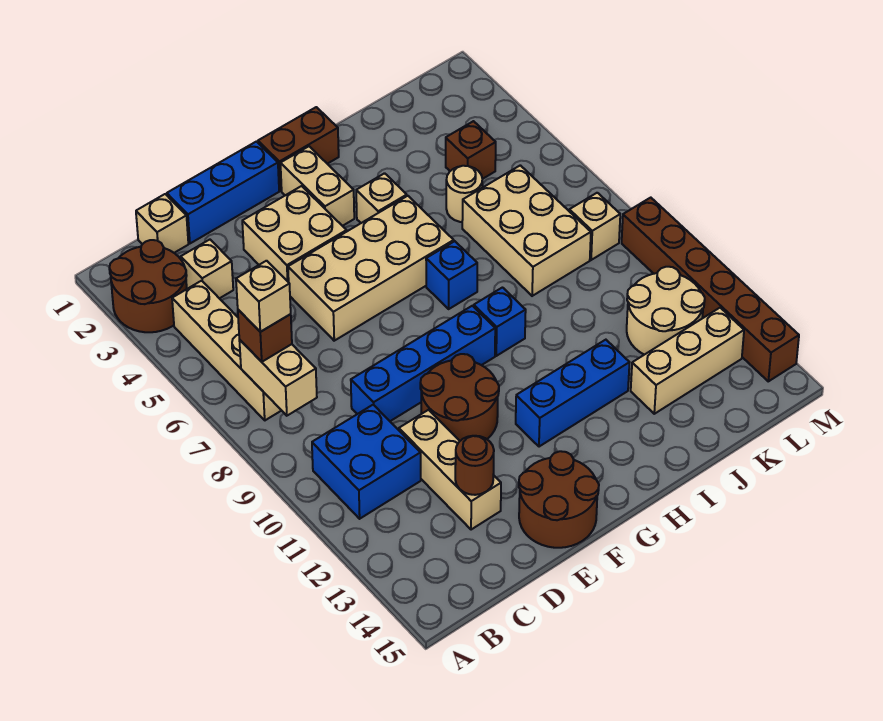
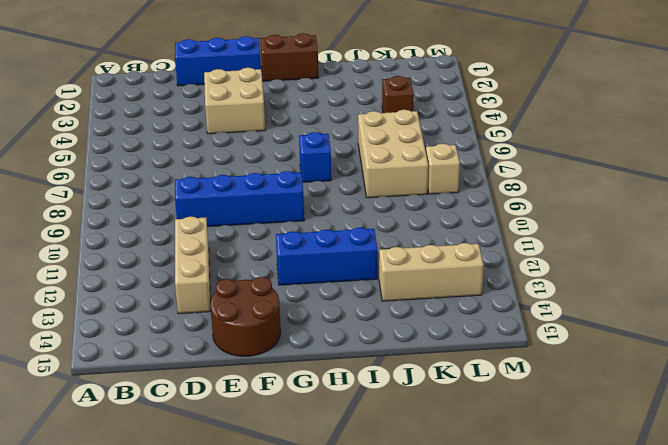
none -> brown 2x2 round brick [109,240,187,332]
none -> tan 1x4 brick [172,281,282,420]
none -> blue 2x2 brick [312,405,421,519]

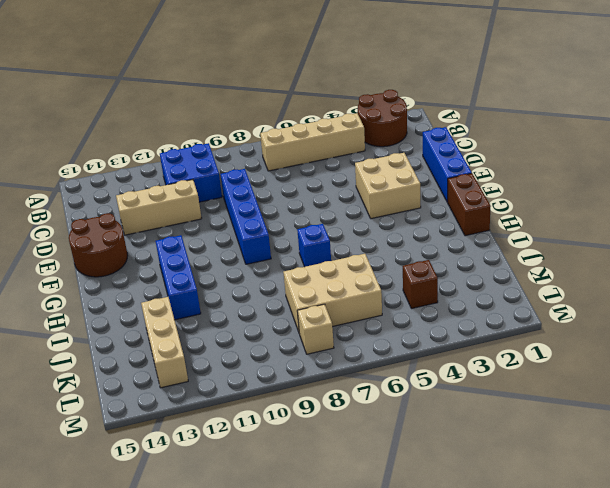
none -> tan 1x1 brick [136,194,188,253]
none -> tan 1x1 brick [181,240,233,298]
none -> tan 2x4 brick [288,196,454,341]

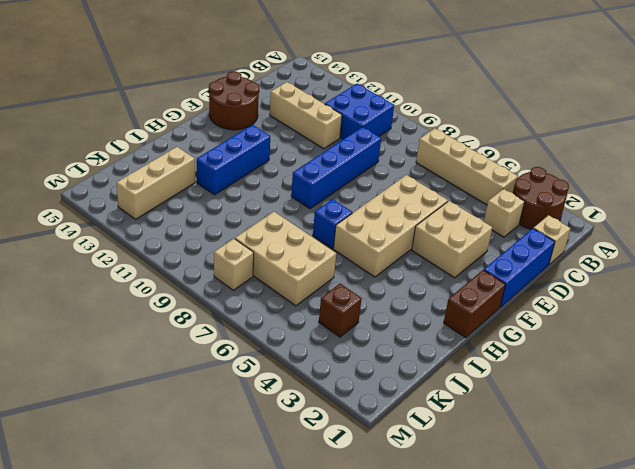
none -> brown 2x2 round brick [420,354,499,441]
none -> tan 1x2 brick [280,146,354,226]
none -> tan 1x1 brick [356,173,407,223]

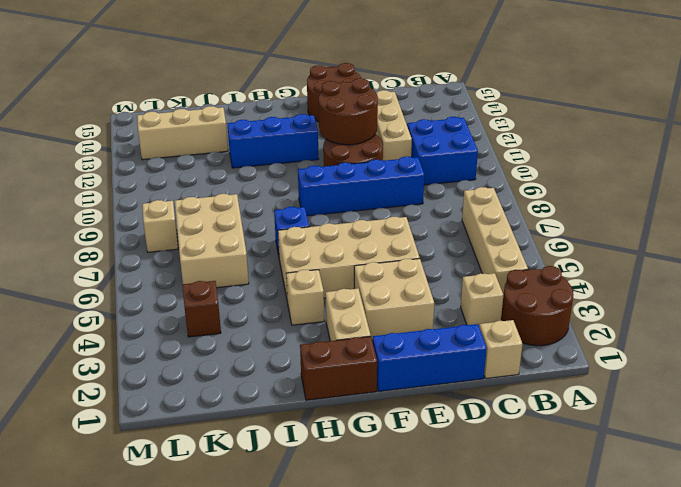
brown 2x2 round brick [319,78,378,145] -> none
none -> blue 1x1 brick [474,288,526,356]
none -> tan 1x1 round brick [446,166,483,222]
none -> tan 2x2 round brick [627,267,705,355]

